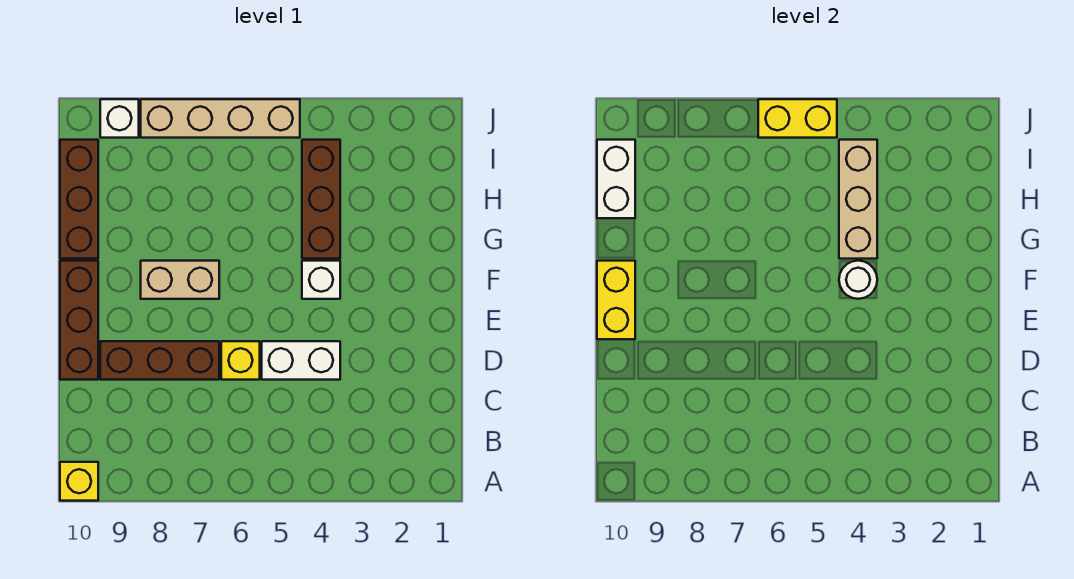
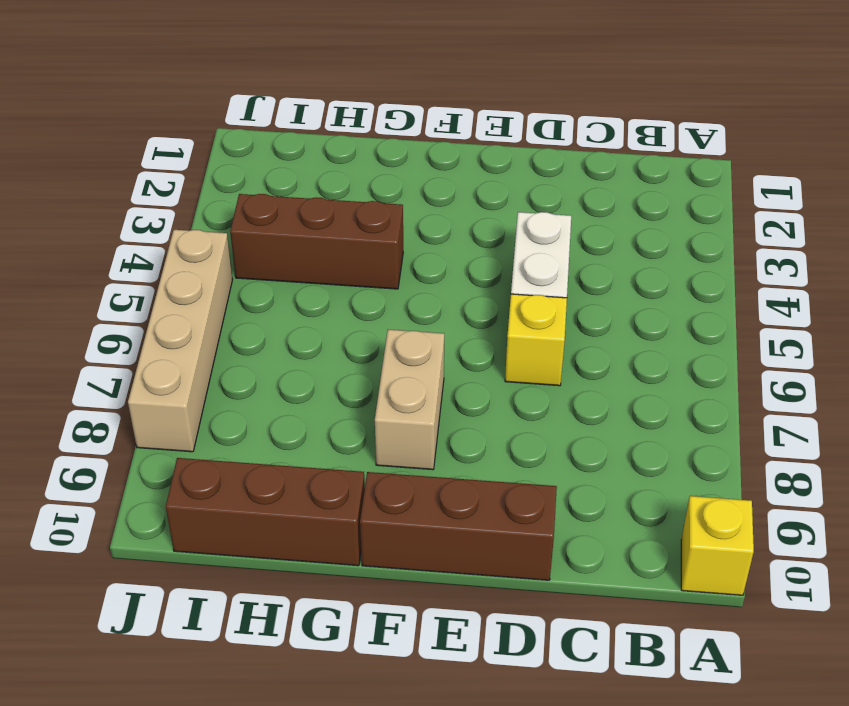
none -> brown 1x3 brick [100,341,219,380]
none -> white 1x1 brick [302,261,340,299]
none -> white 1x1 brick [100,99,139,138]

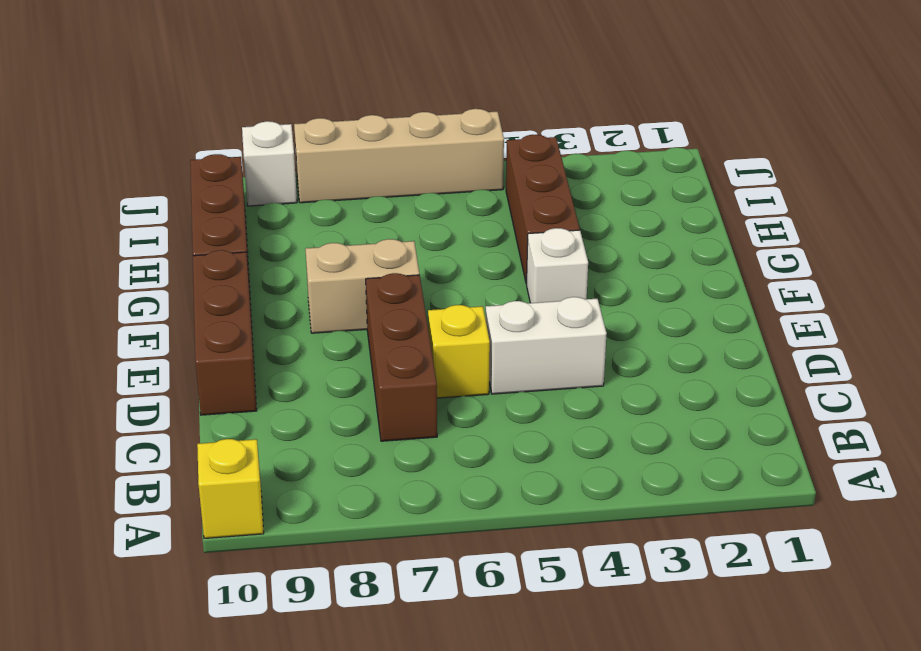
brown 1x3 brick [366,273,437,441] -> brown 1x3 brick turned to [100,341,219,380]
none -> yellow 1x2 brick [597,261,635,339]
none -> white 1x1 round brick [839,261,877,299]
none -> tan 1x3 brick [839,140,877,259]

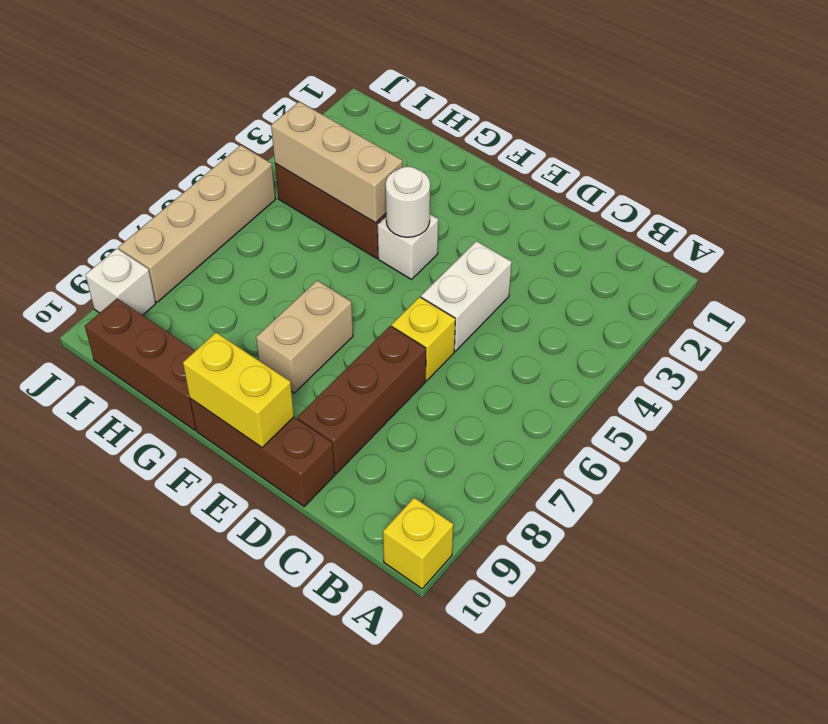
none -> white 1x2 brick [597,140,635,218]
none -> yellow 1x2 brick [758,99,837,138]

